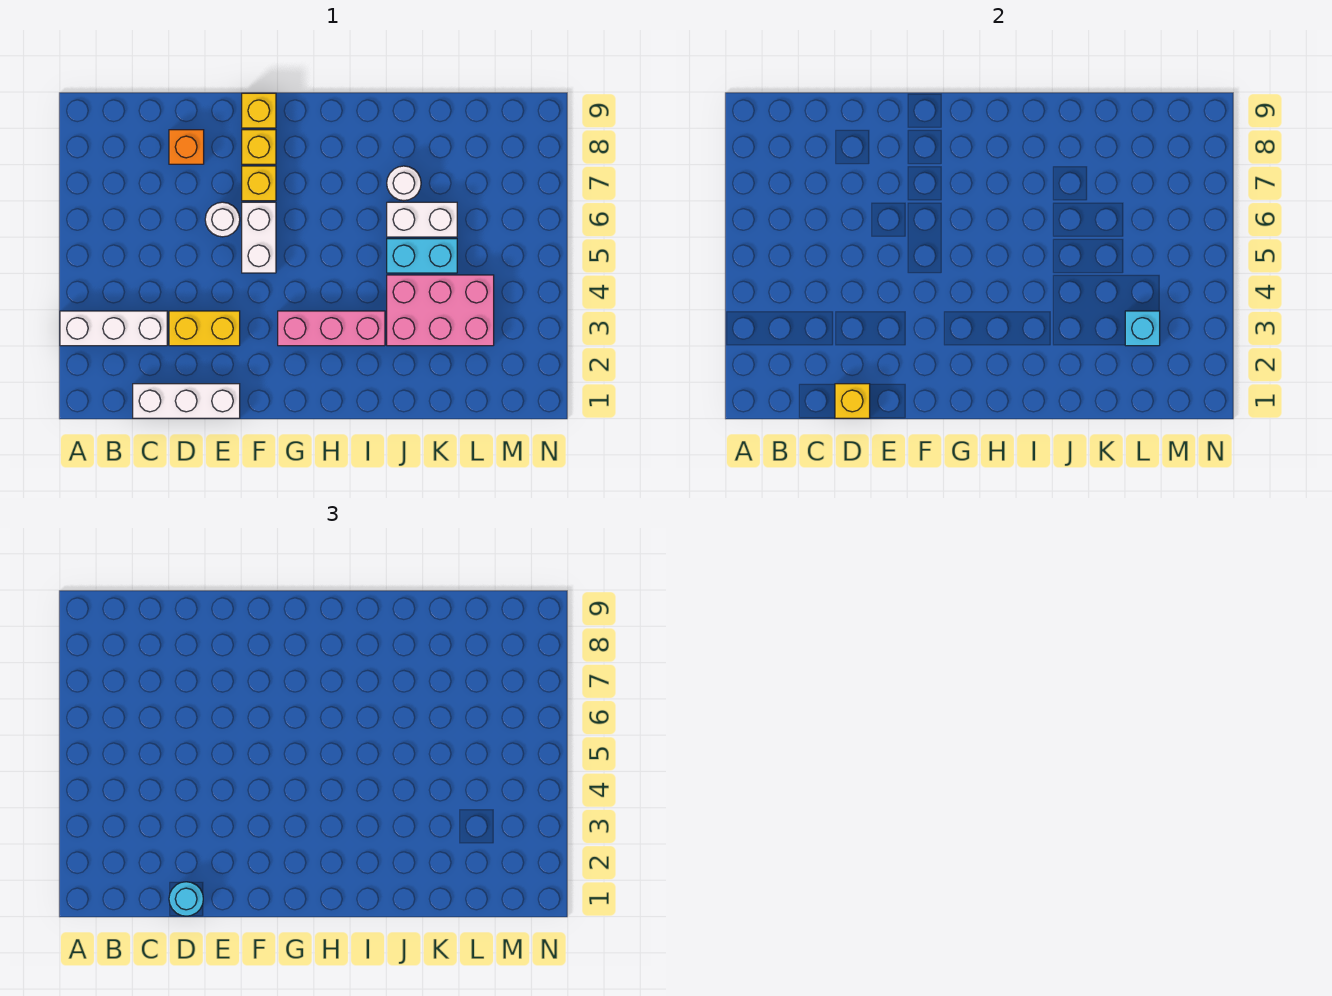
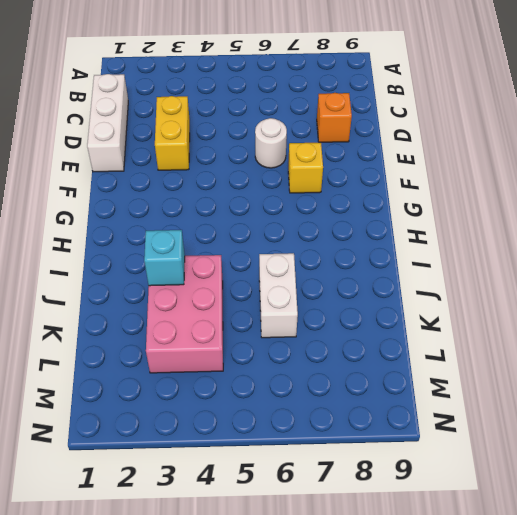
cyan 1x1 brick [144,230,185,286] -> cyan 1x1 brick moved to [1125,311,1160,346]
none -> white 1x3 brick [60,311,167,346]
none -> white 1x2 brick [242,202,276,273]
none -> yellow 1x1 brick [242,130,276,164]

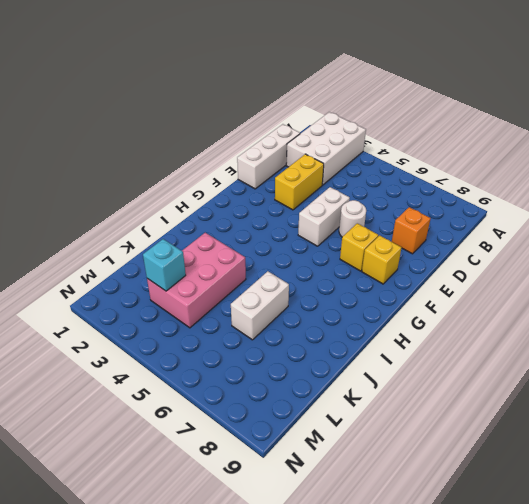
white 2x3 brick [286,112,366,185] -> white 1x3 brick [60,311,167,346]
white 1x2 brick [298,187,350,246] -> white 1x2 brick turned to [242,202,276,273]
none -> yellow 1x1 brick [242,93,276,128]
none -> pink 1x3 brick [278,311,385,346]
none -> cyan 1x2 brick [387,239,457,273]

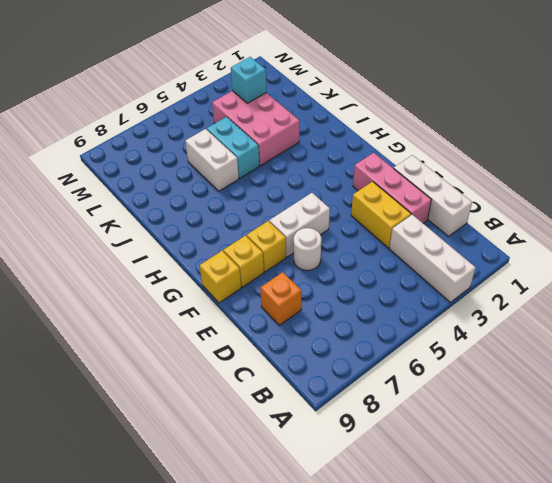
pink 1x3 brick [353,153,431,224] -> pink 1x3 brick moved to [278,311,385,346]
none -> white 1x1 round brick [387,166,421,201]
none -> yellow 1x1 brick [835,384,870,418]
none -> cyan 1x1 round brick [169,882,203,916]

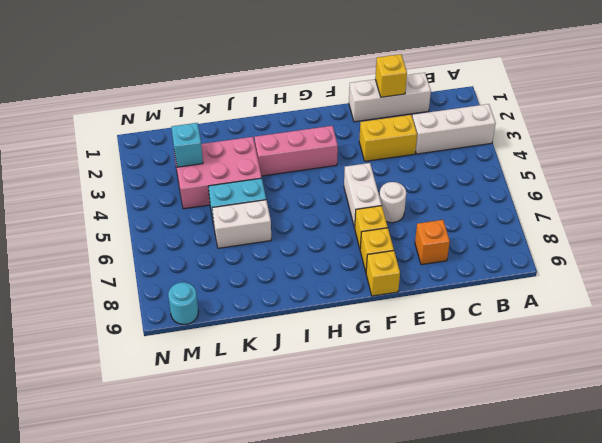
cyan 1x1 round brick [168,282,198,324] -> cyan 1x1 round brick moved to [169,882,203,916]
none -> white 1x1 round brick [387,166,421,201]

